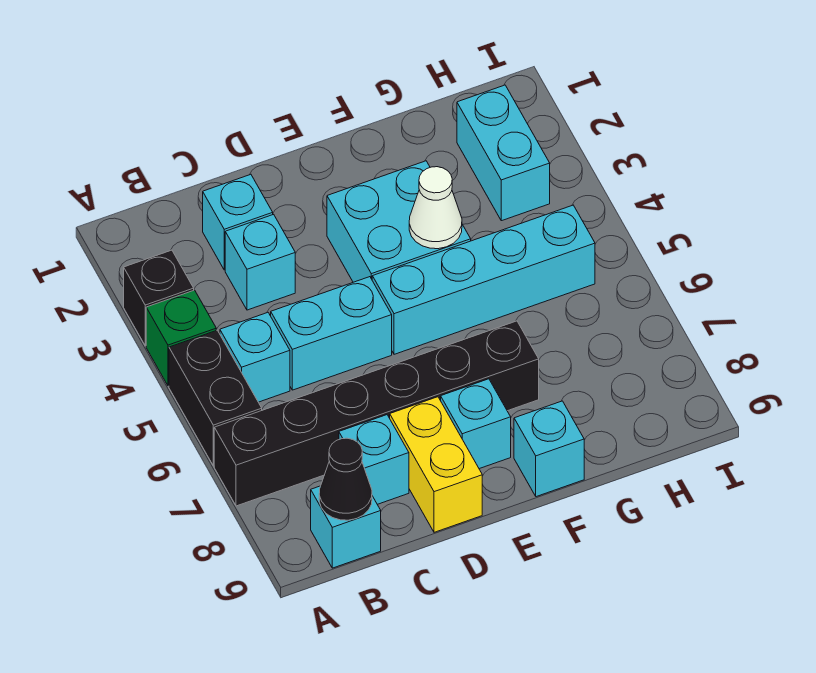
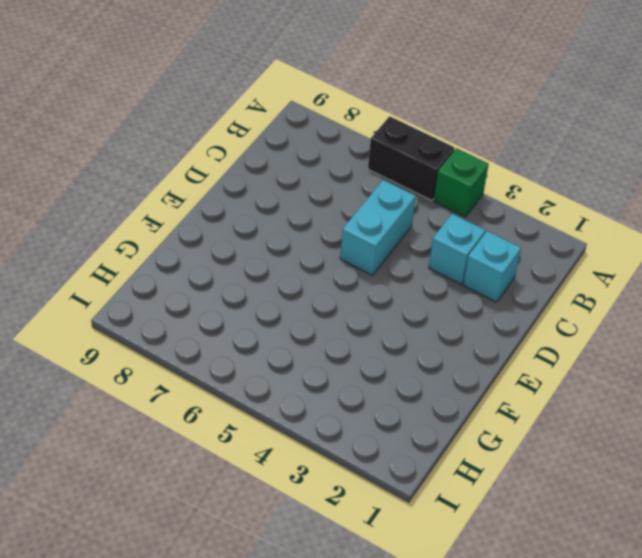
none -> black 1x1 brick [124,250,194,346]
none -> black 1x6 brick [214,321,539,506]
none -> cyan 1x1 brick [220,313,290,402]

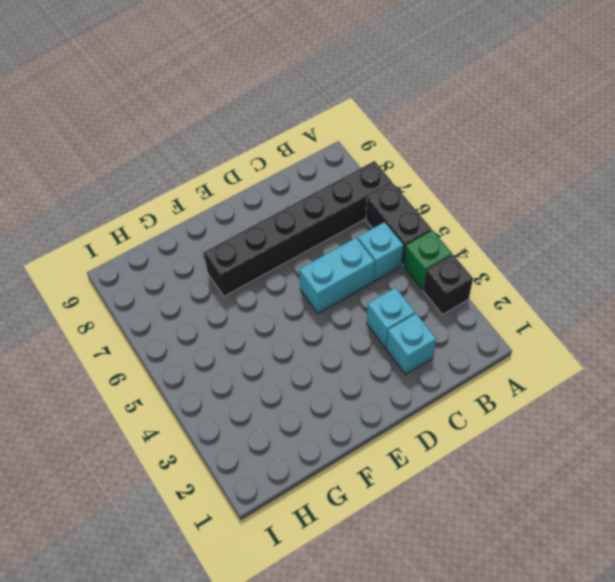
none -> cyan 1x1 brick [311,486,381,568]
none -> cyan 1x1 brick [339,415,409,504]
none -> yellow 1x2 brick [390,397,482,532]

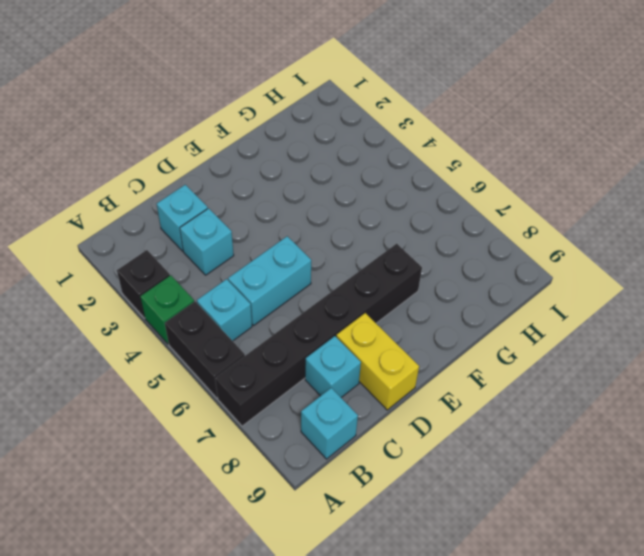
none -> cyan 2x2 brick [327,161,471,282]
none -> cyan 1x4 brick [372,205,595,354]
none -> cyan 1x1 brick [441,379,511,469]

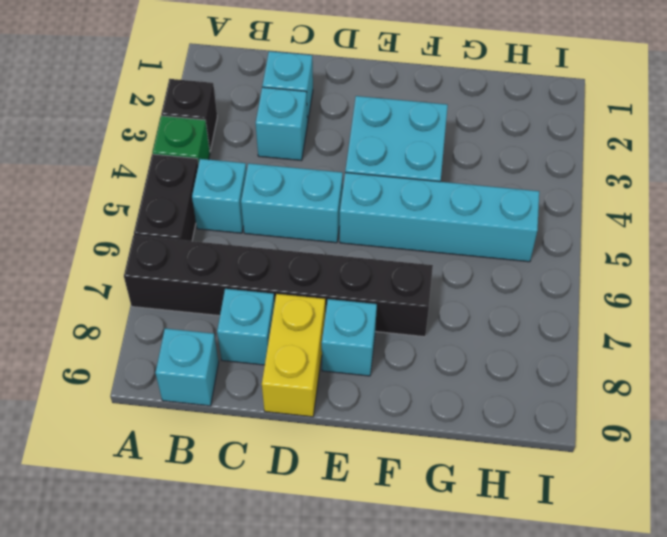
none -> cyan 1x1 brick [514,401,584,497]
none -> cyan 1x2 brick [457,85,550,221]
none -> black 1x1 cone [319,438,372,520]

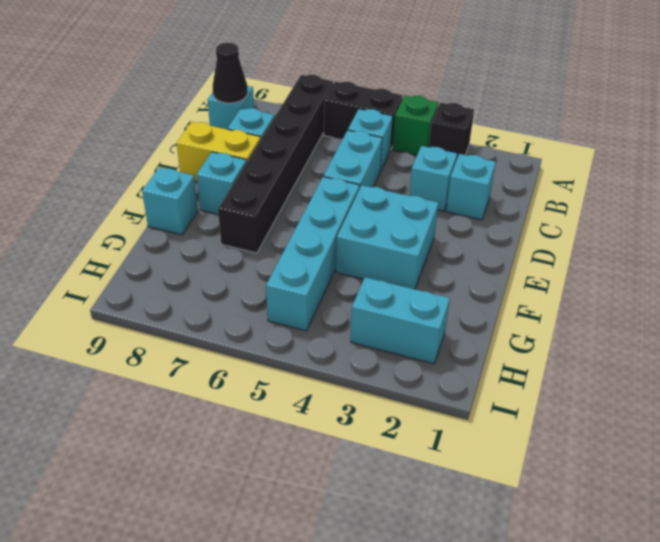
none -> white 1x1 cone [409,167,462,249]

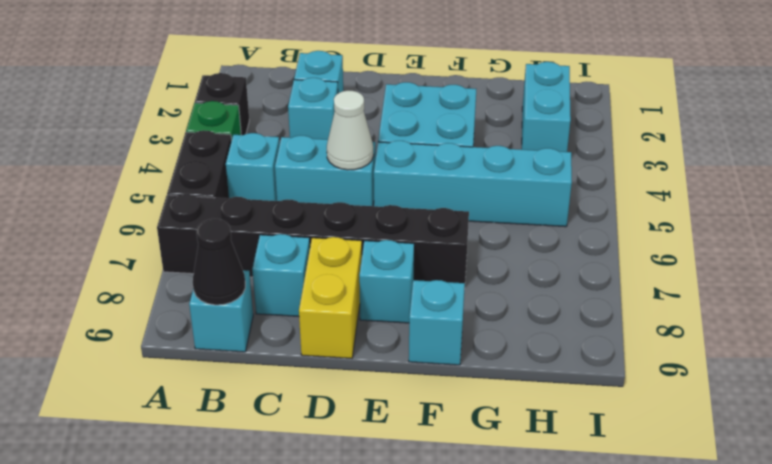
white 1x1 cone [327,91,374,170] -> white 1x1 cone moved to [409,167,462,249]

